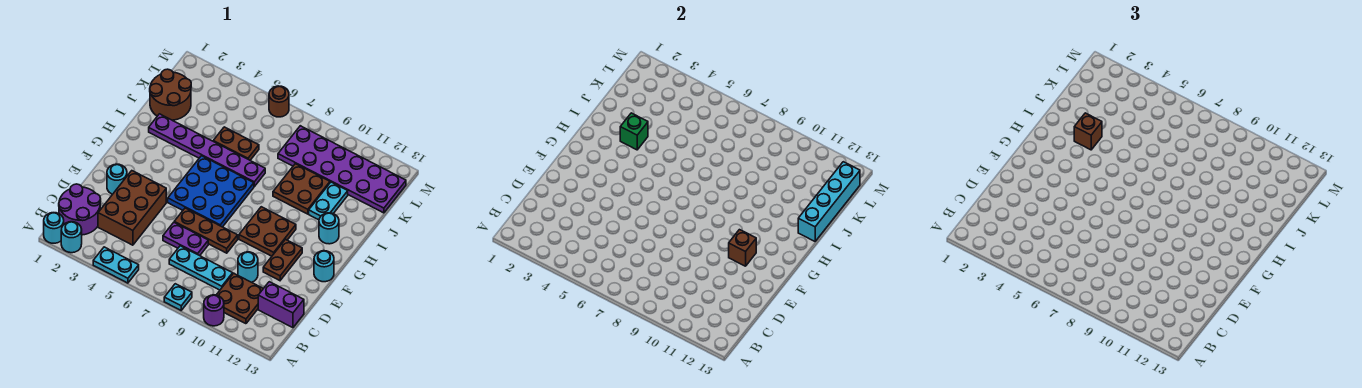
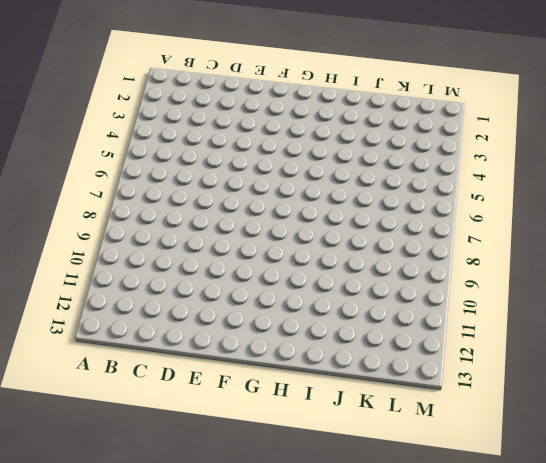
none -> cyan 1x1 round brick [44,213,64,243]
none -> cyan 1x1 round brick [61,222,82,253]
none -> cyan 1x2 plate [93,247,139,283]
none -> cyan 1x1 plate [164,284,192,310]

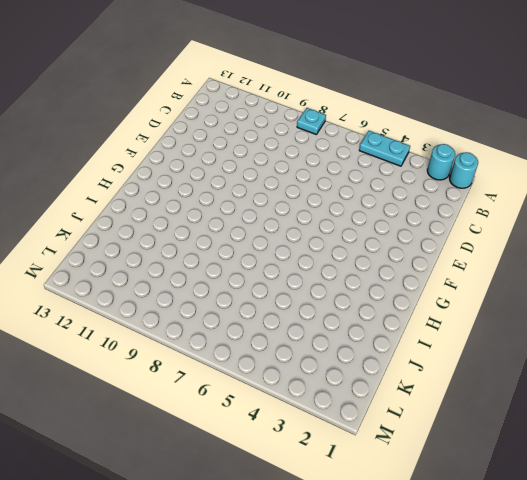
none -> purple 1x1 round brick [204,295,224,326]
none -> purple 2x2 round brick [59,184,101,235]
none -> brown 2x2 plate [217,273,263,324]
none -> brown 2x3 brick [98,171,166,245]

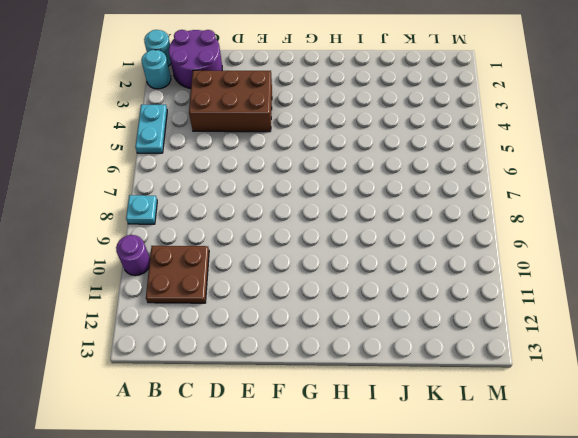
none -> cyan 1x3 plate [169,246,233,290]
none -> purple 1x2 brick [258,282,304,328]
none -> purple 1x2 plate [163,223,208,256]
none -> cyan 1x1 round brick [238,252,258,282]

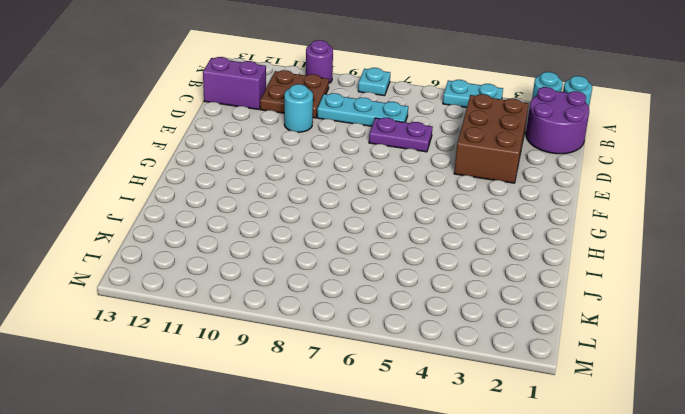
none -> cyan 1x1 round brick [107,164,127,194]
none -> brown 1x3 plate [174,208,238,253]
none -> brown 1x2 plate [263,239,302,281]
none -> blue 3x3 plate [168,156,254,227]

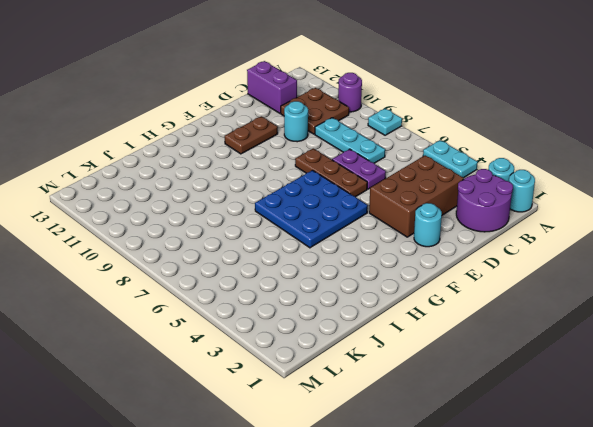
none -> brown 2x2 plate [239,207,296,256]
none -> cyan 1x1 round brick [314,251,334,282]
none -> cyan 1x1 round brick [319,213,339,244]
none -> purple 1x6 plate [149,114,265,186]

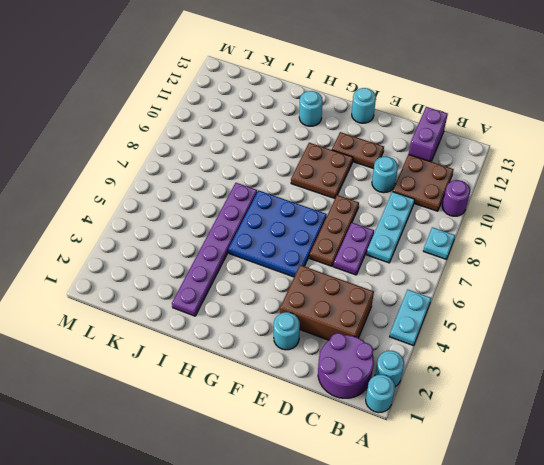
none -> brown 2x2 plate [273,164,330,214]
none -> cyan 1x2 plate [309,182,348,220]
none -> brown 2x2 round brick [150,69,191,120]
none -> brown 1x2 plate [213,127,259,160]

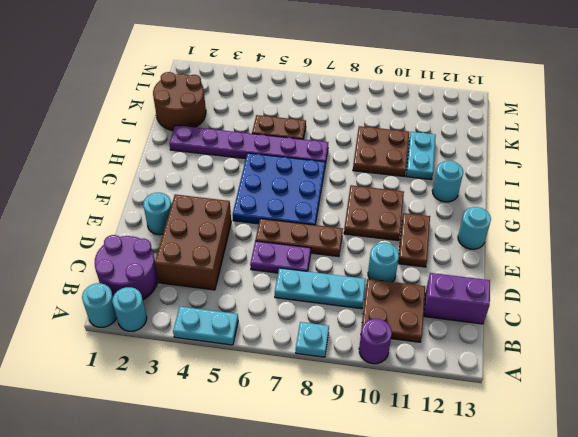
none -> purple 2x6 plate [278,126,406,213]
none -> brown 1x1 round brick [269,86,289,117]
none -> brown 1x1 brick [729,230,756,266]
none -> green 1x1 brick [620,113,648,150]

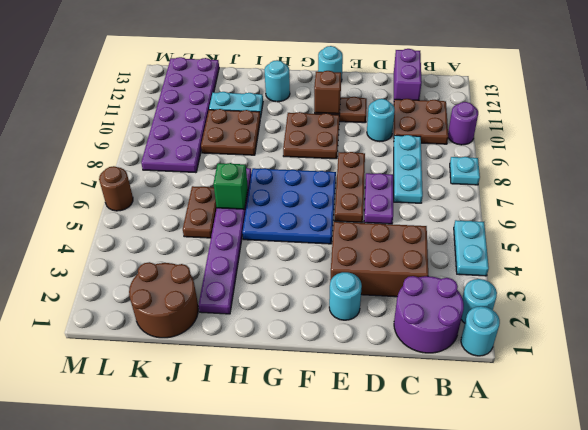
green 1x1 brick [214,163,248,209] -> green 1x1 brick moved to [620,113,648,150]
none -> cyan 1x4 brick [798,162,860,241]
none -> brown 1x1 brick [1074,113,1102,150]

